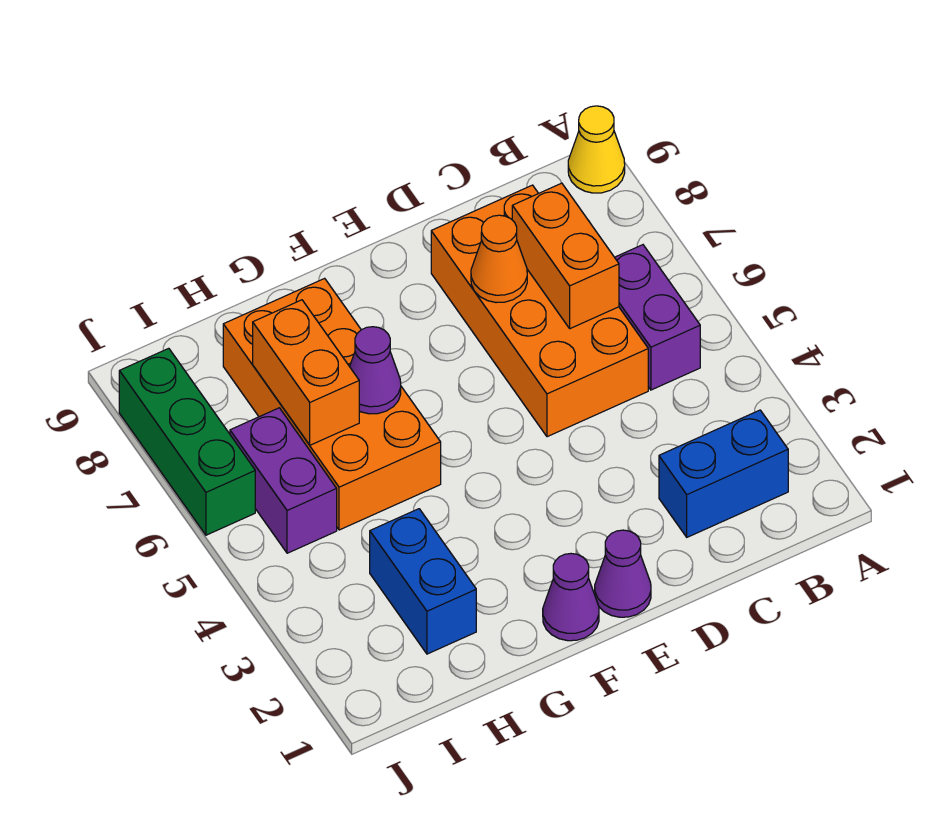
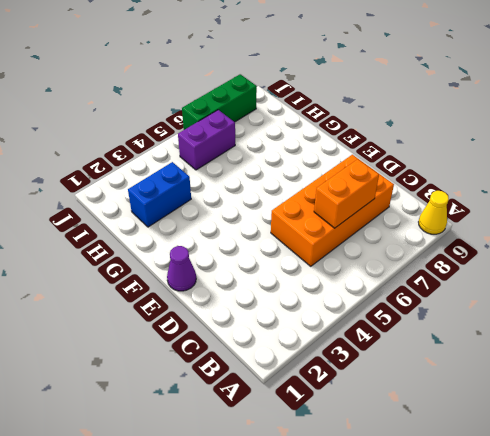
none -> blue 1x2 brick [659,410,788,537]
none -> purple 1x2 brick [615,245,700,390]
none -> purple 1x1 cone [543,554,599,641]

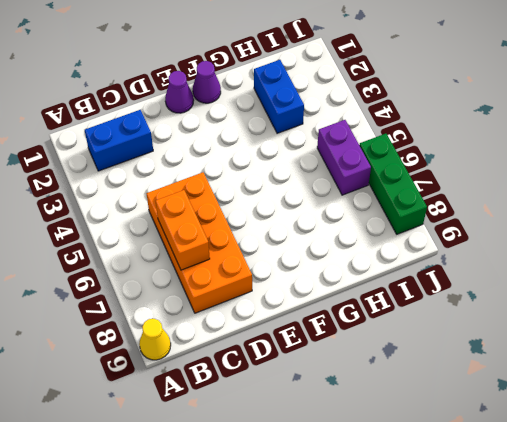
none -> purple 1x2 brick [615,245,700,390]
none -> orange 2x4 brick [223,278,441,530]
none -> orange 1x1 cone [471,215,527,303]

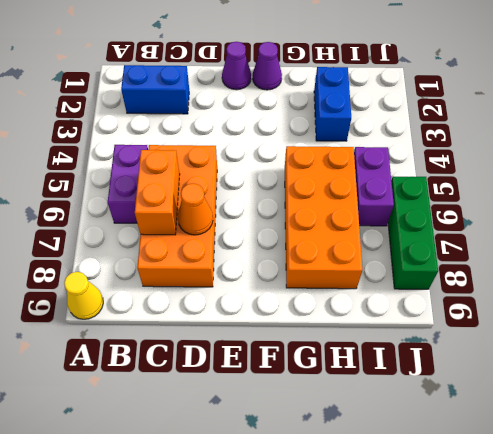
none -> purple 1x1 cone [350,327,401,414]
none -> orange 1x2 brick [253,300,359,445]

